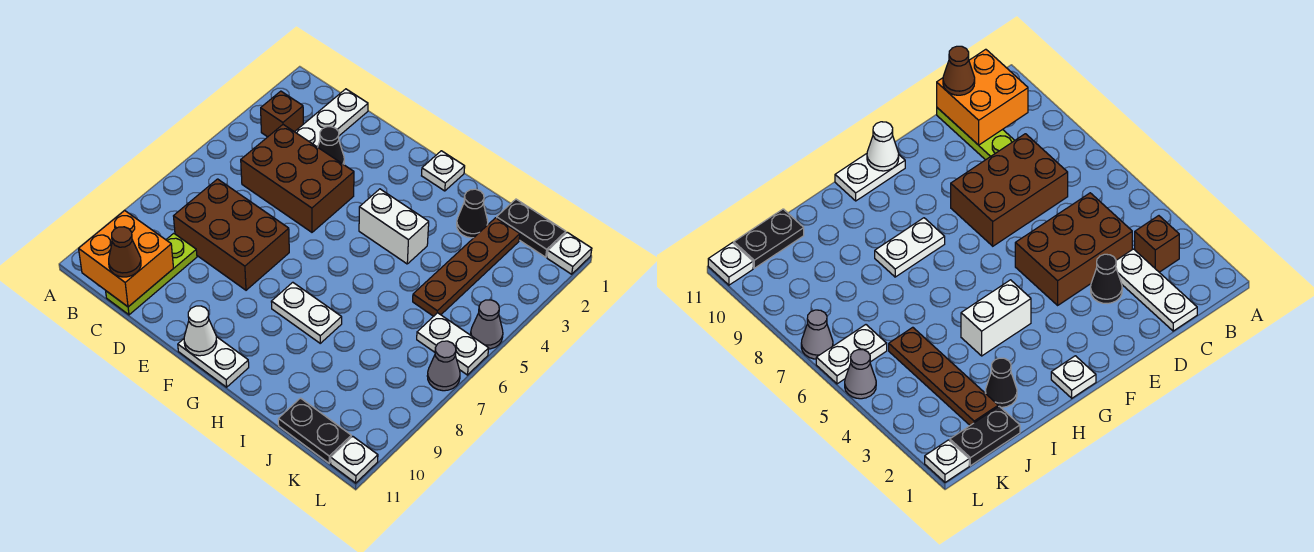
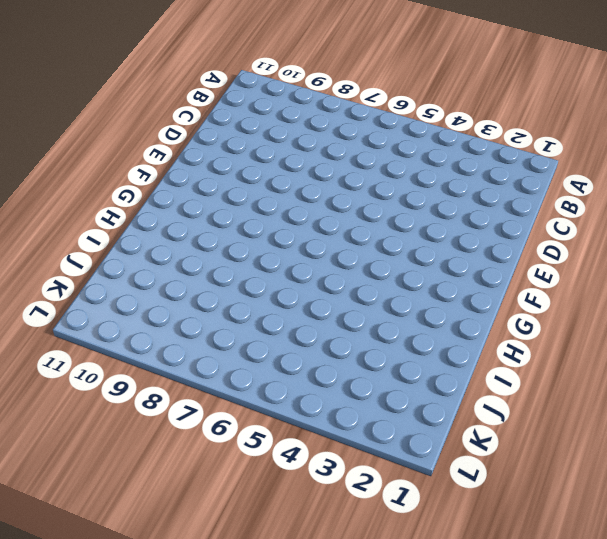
none -> brown 1x1 brick [261,91,303,137]
none -> white 1x3 plate [295,89,368,147]
none -> brown 2x3 brick [241,125,354,232]

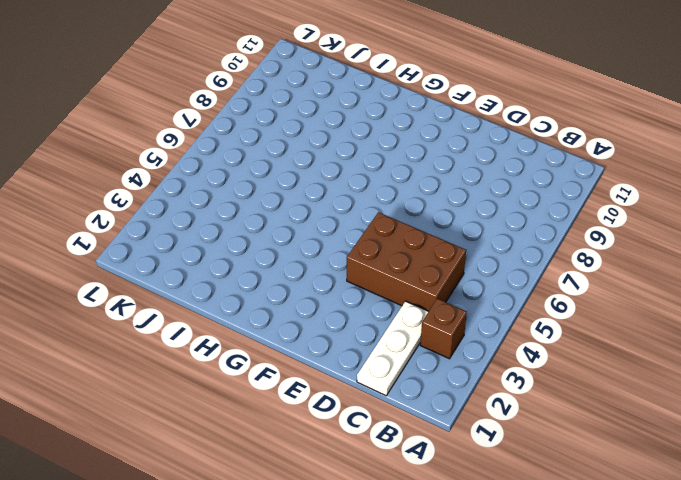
none -> brown 2x3 brick [174,179,289,290]
none -> lime 1x3 plate [106,233,197,315]
none -> black 1x1 cone [318,127,344,165]

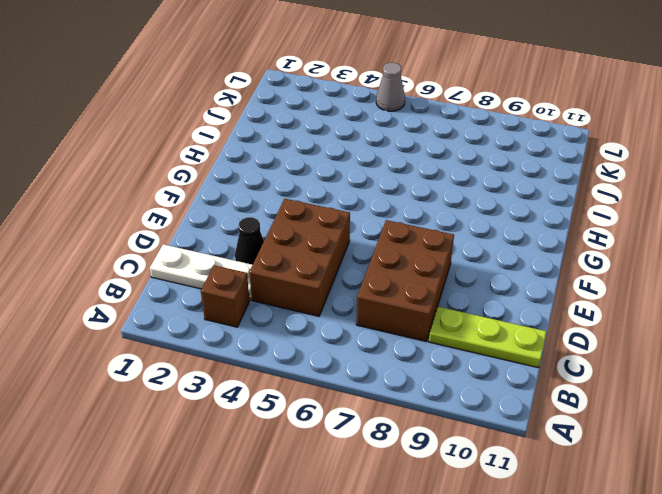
none -> white 1x2 plate [178,337,249,387]
none -> white 1x1 plate [422,151,465,191]
none -> white 1x2 brick [359,189,429,264]

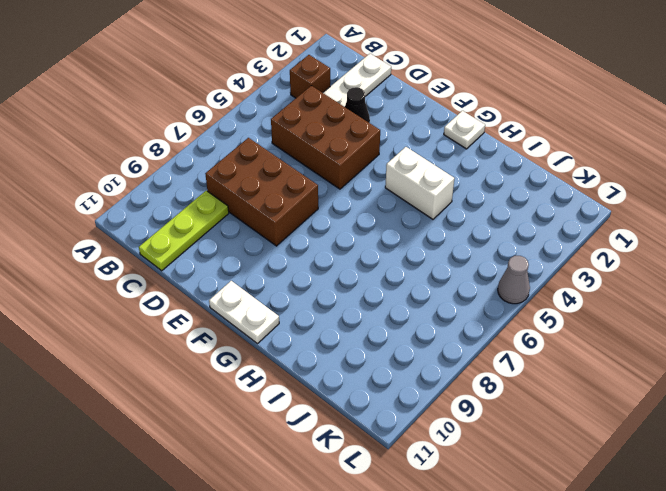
none -> white 1x2 plate [271,282,342,343]
none -> black 1x1 cone [457,189,488,238]
none -> black 1x2 plate [497,199,566,257]

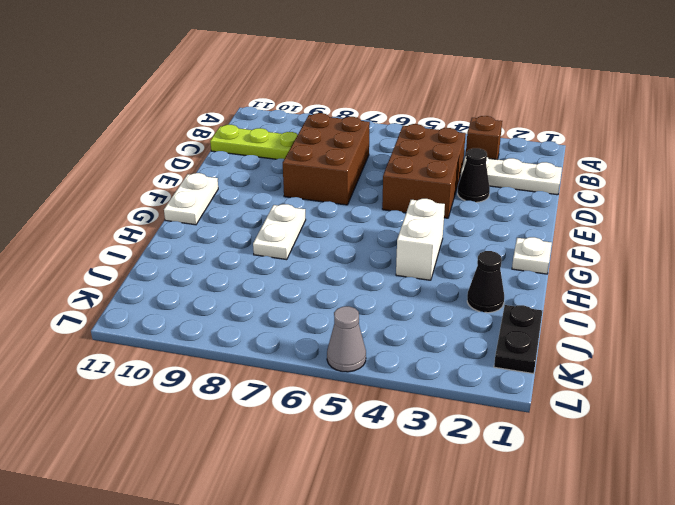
none -> brown 1x4 plate [413,218,520,316]
none -> black 1x2 plate [278,398,351,463]
none -> white 1x2 plate [417,313,489,375]

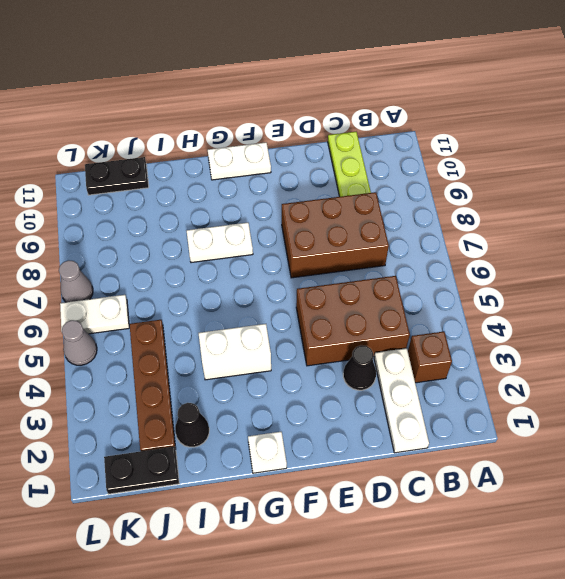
none -> white 1x1 plate [547,232,592,274]
none -> white 1x1 plate [331,436,378,483]
none -> orange 2x2 brick [79,211,173,307]

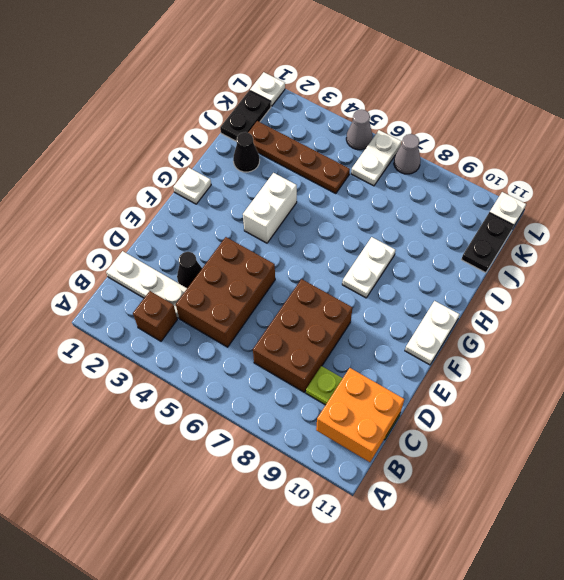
none -> white 1x1 cone [184,306,217,356]
none -> brown 1x1 cone [109,227,141,277]

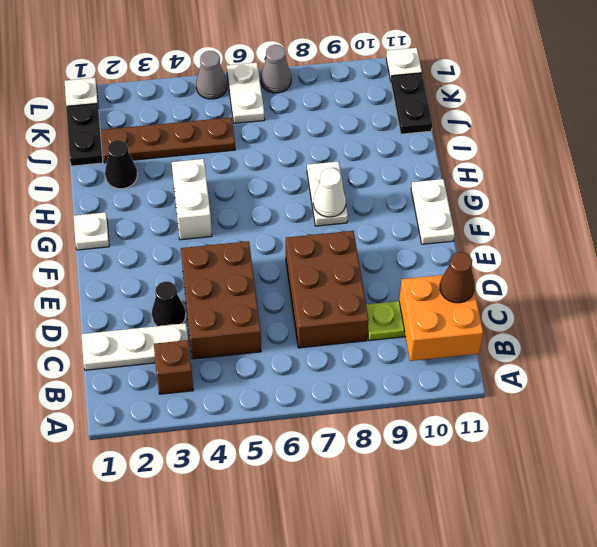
white 1x1 cone [313,168,346,217] -> white 1x1 cone moved to [184,306,217,356]

